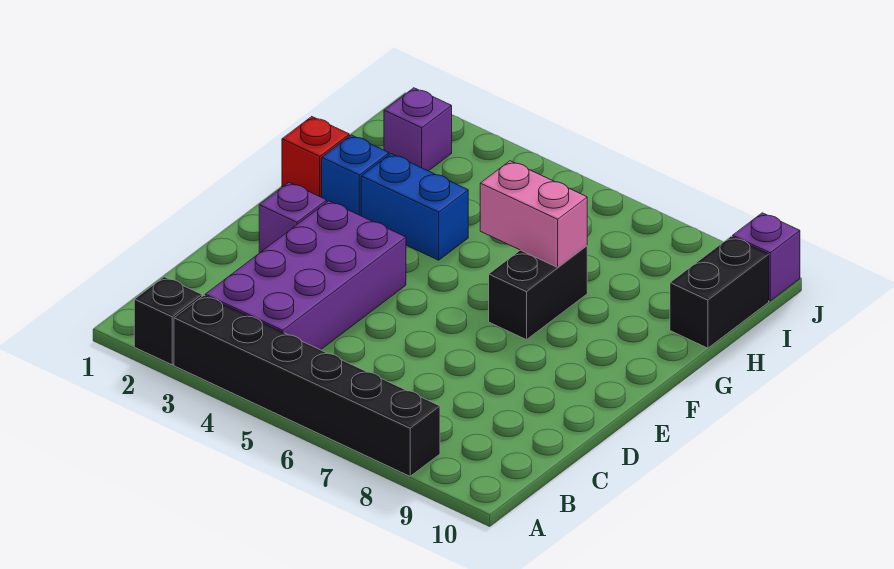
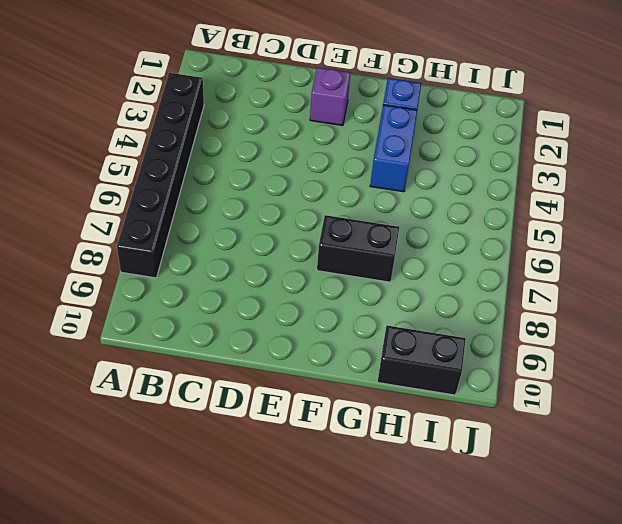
none -> black 1x1 brick [134,277,202,365]
none -> purple 2x4 brick [205,201,406,350]
none -> red 1x1 brick [282,117,349,197]

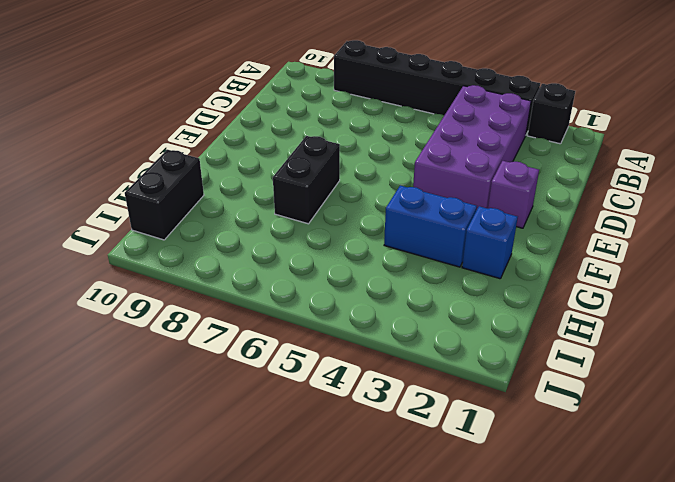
none -> red 1x1 brick [282,117,349,197]
none -> purple 1x1 brick [384,88,452,171]
none -> purple 1x1 brick [733,213,800,301]

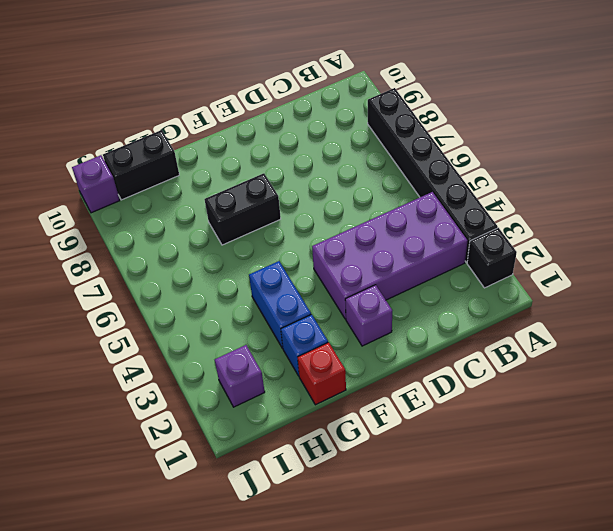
none -> pink 1x2 brick [480,161,587,267]

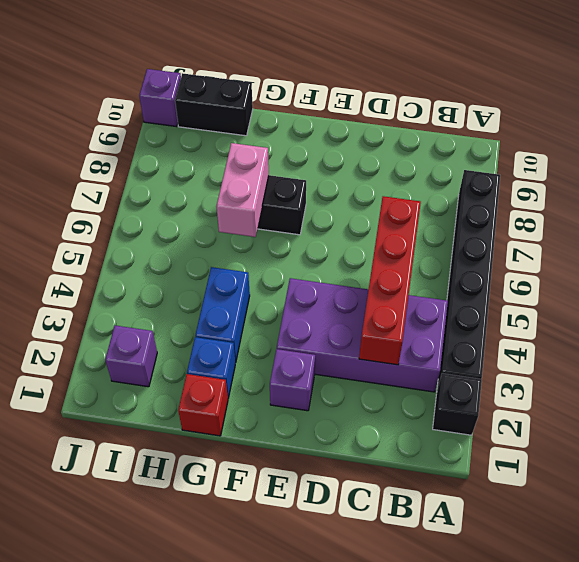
red 1x4 brick [359,196,421,365] -> none

